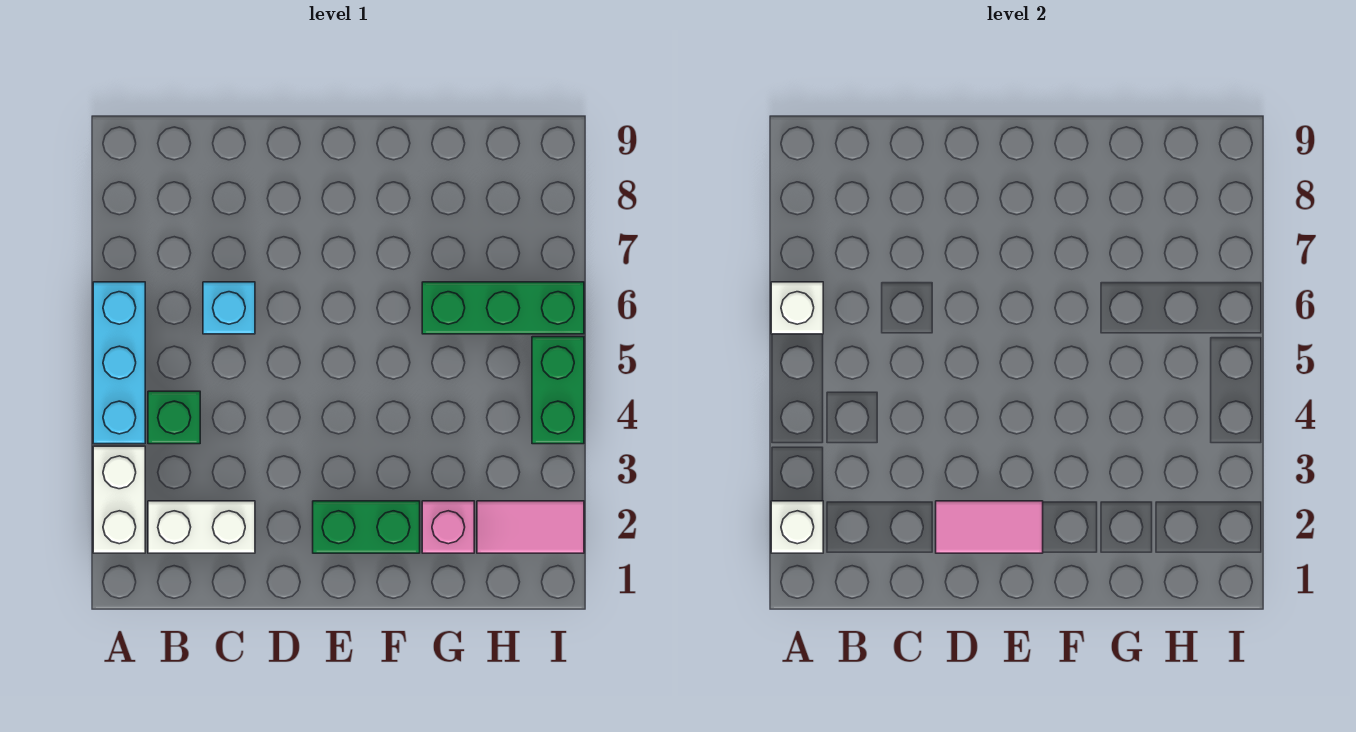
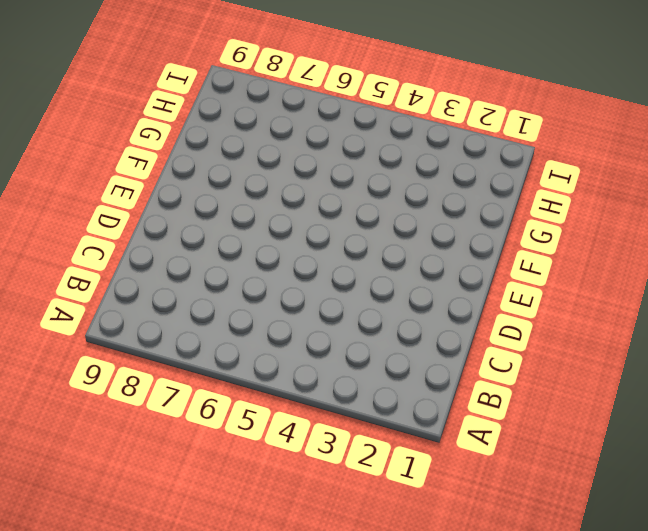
none -> white 1x2 brick [93,446,145,553]
none -> cyan 1x3 brick [93,282,145,444]
none -> white 1x2 brick [148,501,255,553]

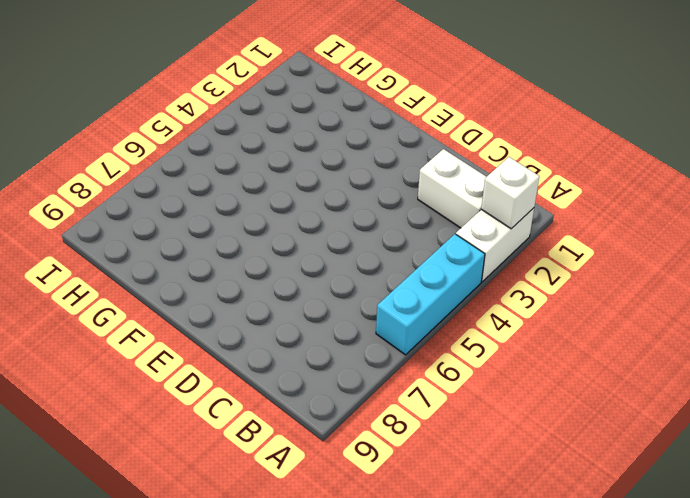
none -> green 1x1 brick [148,391,200,444]
none -> cyan 1x1 brick [203,282,255,334]
none -> green 1x2 brick [313,501,420,553]

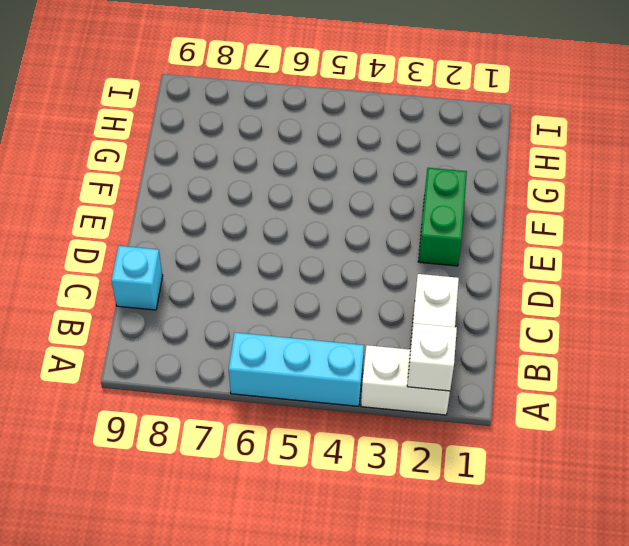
cyan 1x1 brick [111,246,163,310] -> cyan 1x1 brick moved to [203,282,255,334]
none -> green 1x1 brick [148,391,200,444]
none -> pink 1x1 brick [422,501,474,553]
none -> green 1x3 brick [422,282,584,334]

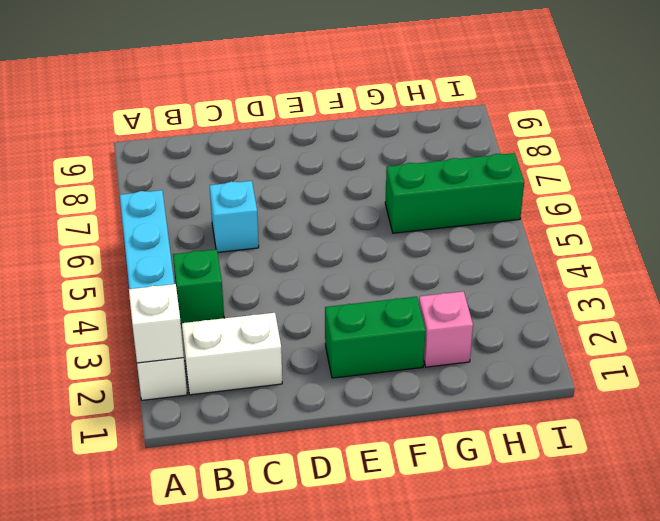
none -> pink 1x2 tile [477,501,584,553]
none -> green 1x2 brick [532,337,584,444]
none -> white 1x1 brick [771,282,823,334]

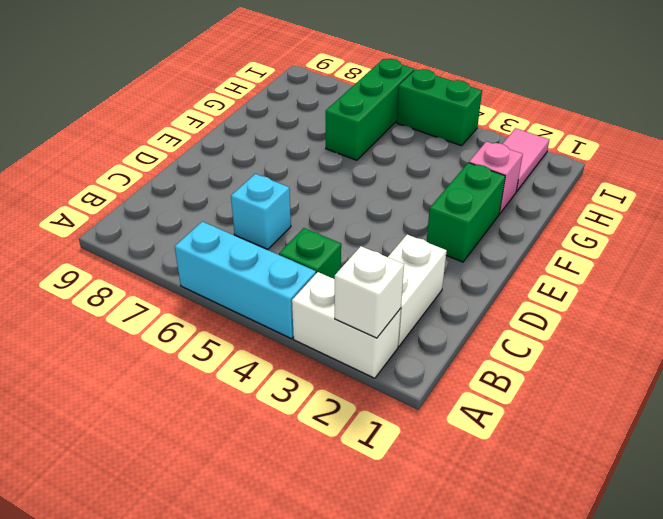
none -> white 1x1 brick [771,282,823,334]
none -> pink 1x2 tile [936,501,1043,553]

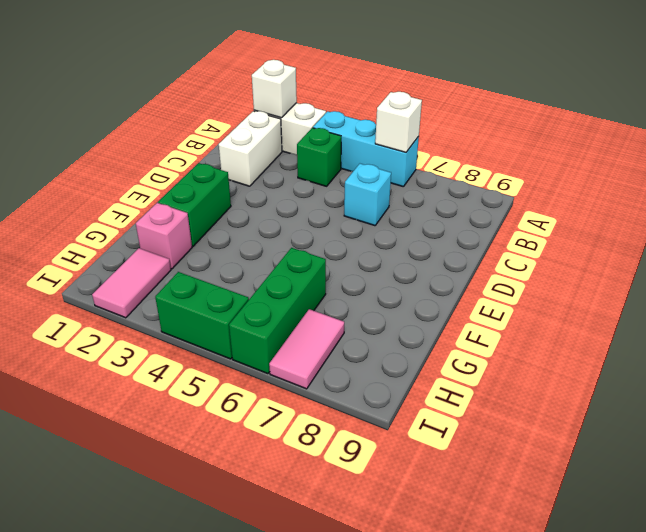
pink 1x2 tile [269,309,344,389] -> pink 1x2 tile moved to [936,501,1043,553]

